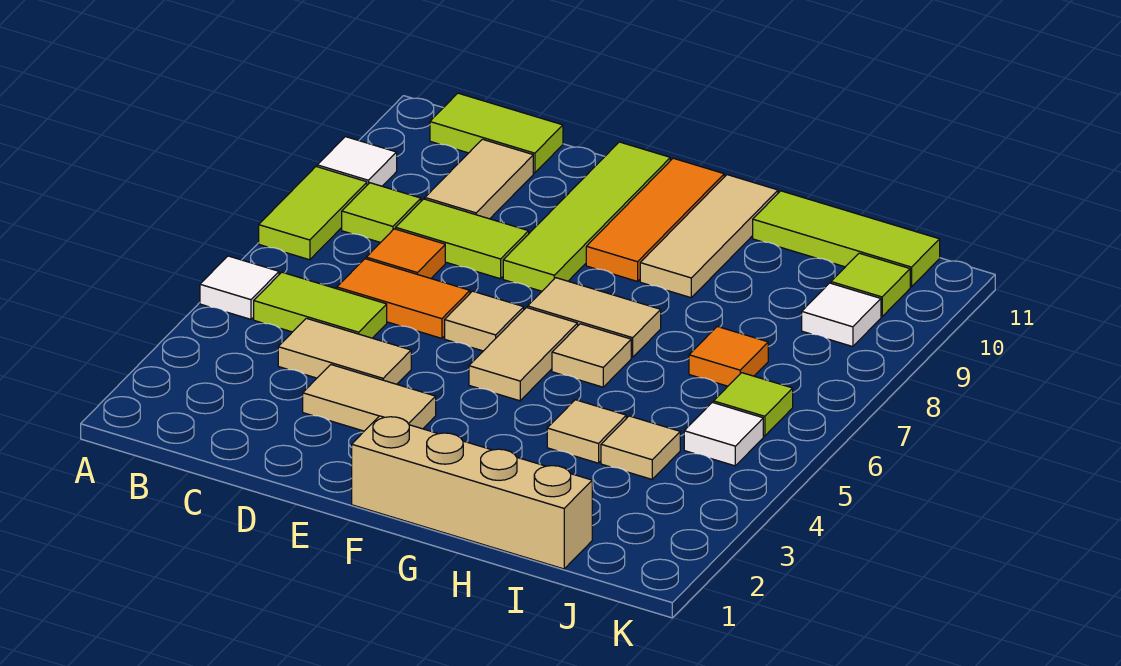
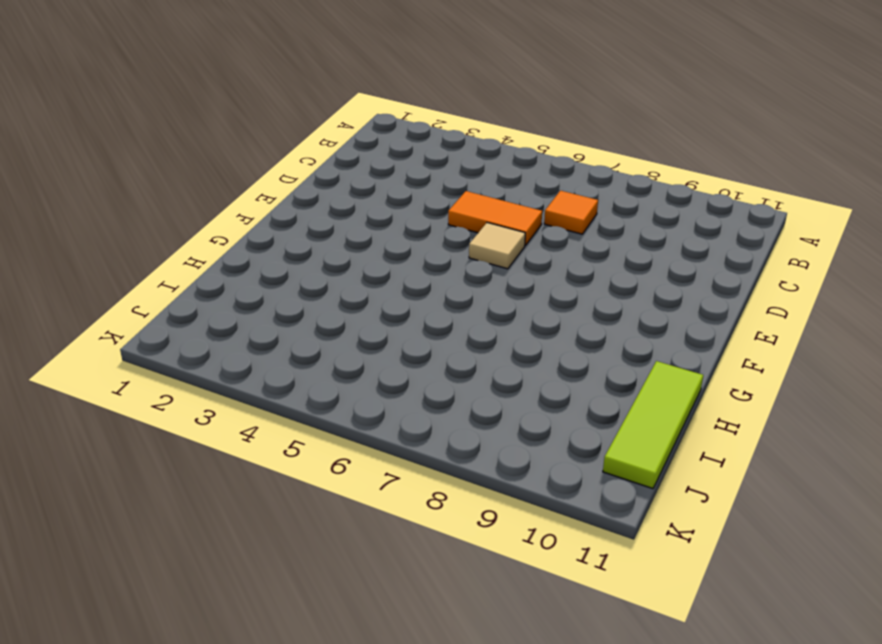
orange 1x2 tile [448,191,542,246] -> orange 1x2 tile turned to [337,259,470,338]
none -> white 1x1 tile [200,256,279,319]
none -> lime 1x2 tile [259,167,367,260]
none -> white 1x1 tile [317,137,397,186]

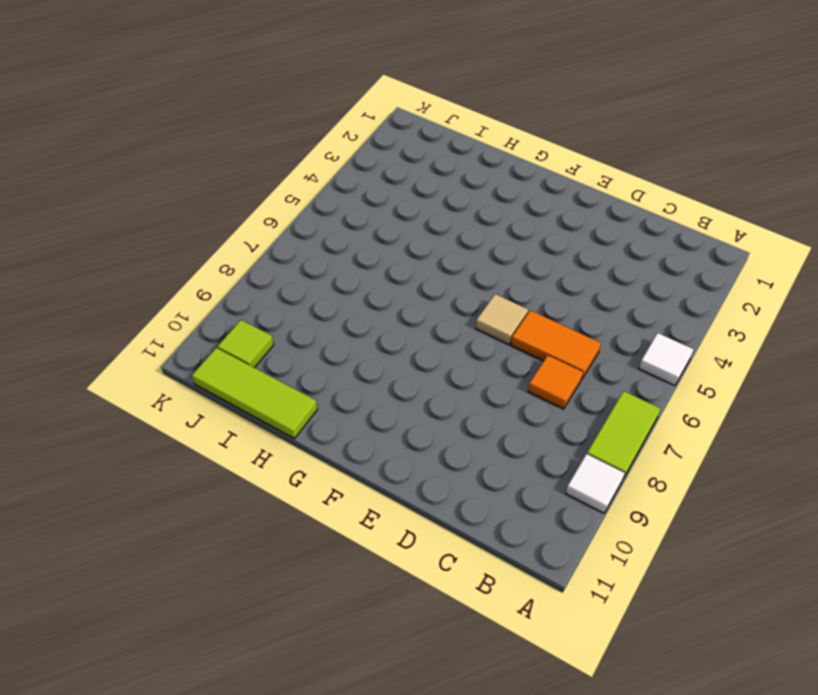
none -> lime 1x2 tile [254,272,387,338]
none -> lime 1x1 tile [342,183,421,243]
none -> lime 1x2 tile [430,93,563,173]

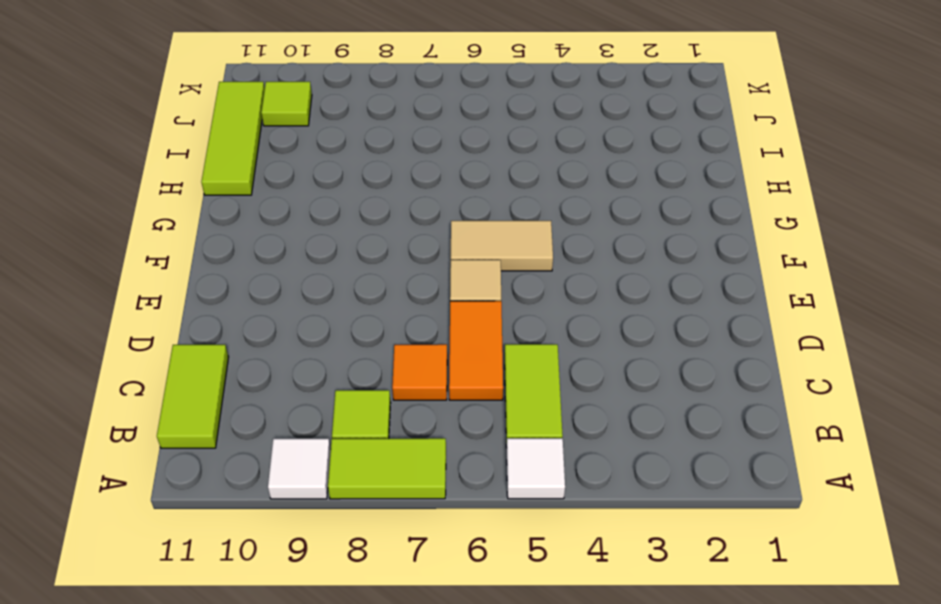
none -> tan 1x2 tile [278,318,411,384]
none -> lime 1x2 tile [396,199,529,279]
none -> tan 1x2 tile [425,139,533,219]

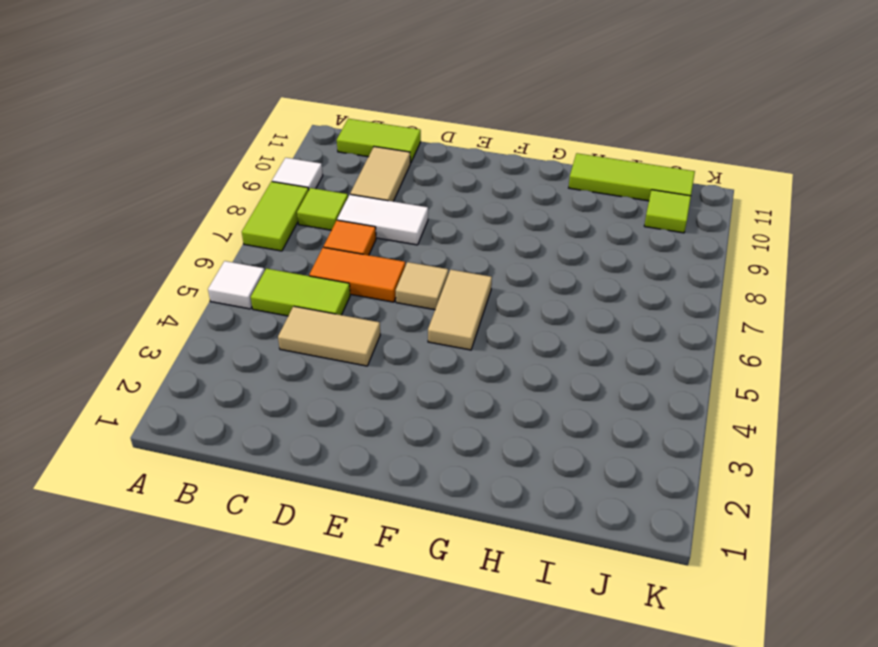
white 1x2 tile [337,194,428,245] -> lime 1x2 tile [396,199,529,279]
none -> tan 1x2 tile [303,365,436,431]
none -> lime 1x4 tile [503,142,670,291]
none -> tan 1x4 brick [352,416,592,569]

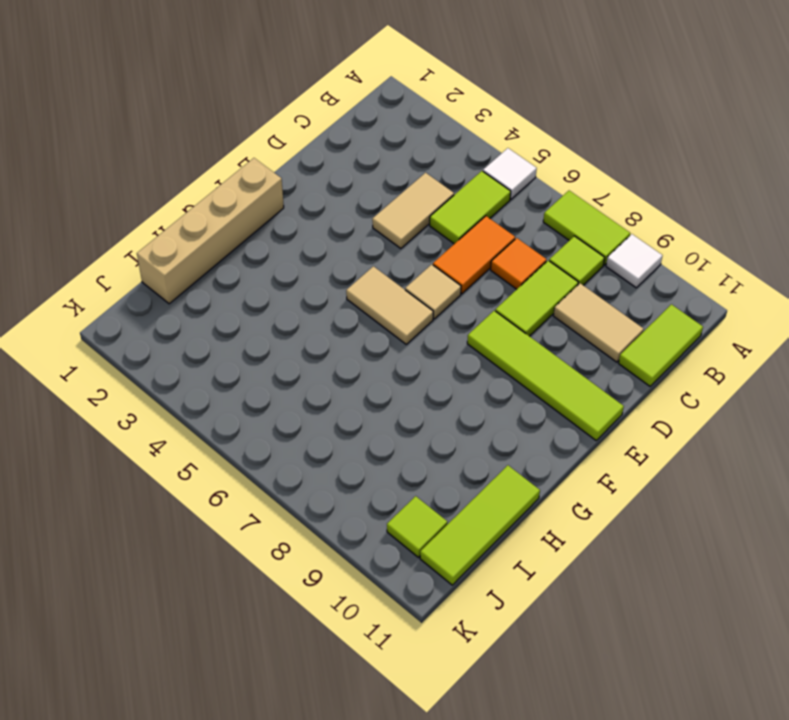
none -> tan 1x2 tile [303,365,436,431]
none -> tan 1x2 tile [528,278,661,357]
none -> orange 1x3 tile [586,158,724,281]

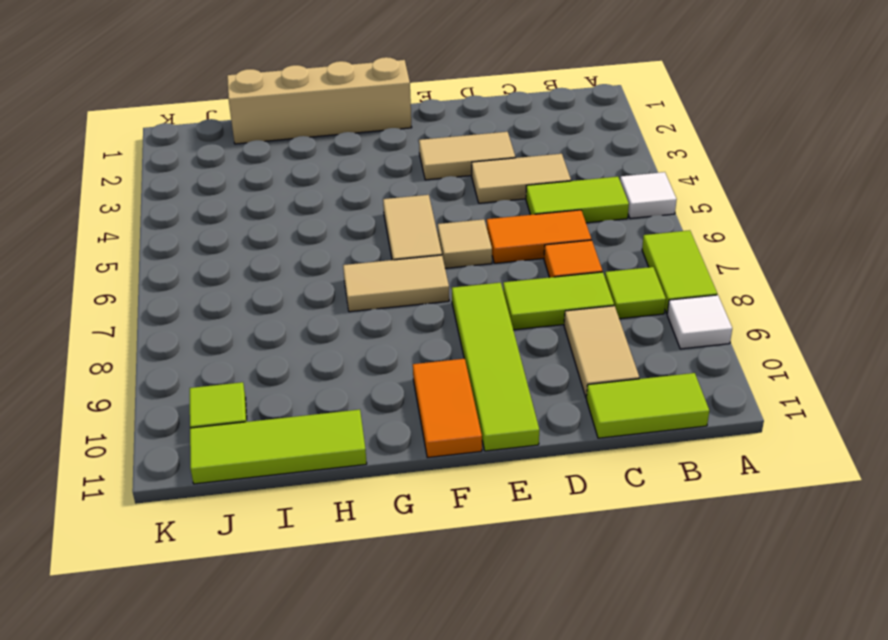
orange 1x2 tile [413,359,482,458] -> orange 1x3 tile [586,158,724,281]
none -> tan 1x1 tile [552,324,631,387]
none -> tan 1x3 tile [640,175,778,298]
none -> tan 1x1 tile [547,400,626,463]

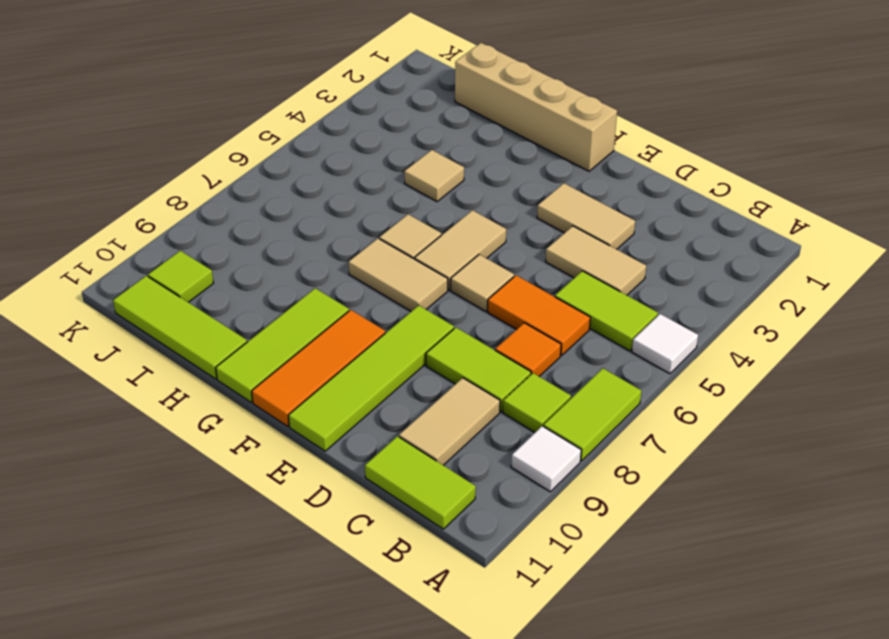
lime 1x3 tile [216,288,349,402] -> tan 1x3 tile [640,175,778,298]
none -> tan 1x1 tile [601,416,680,479]
none -> orange 1x1 tile [689,327,768,386]
none -> white 1x1 tile [684,402,763,466]

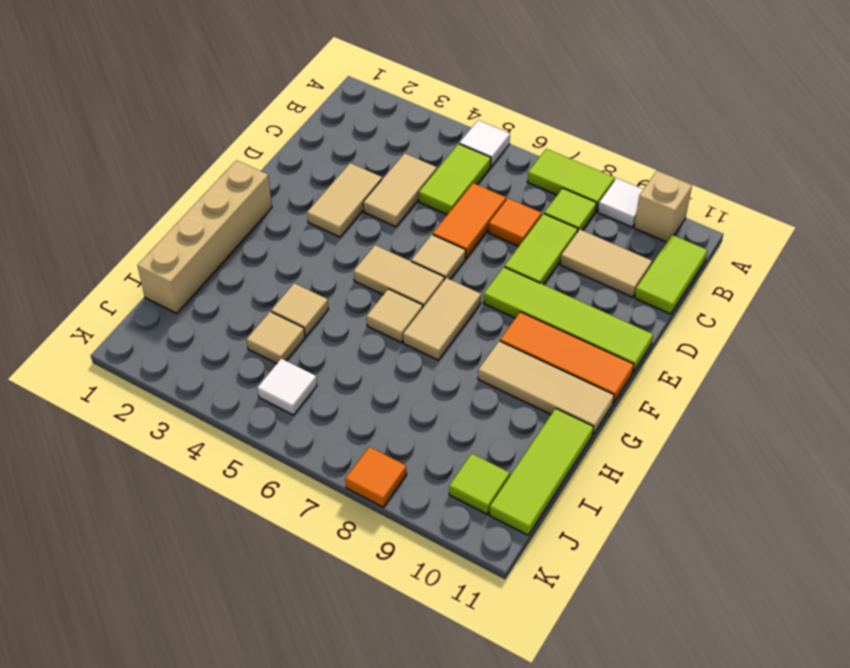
tan 1x1 brick [634,171,692,242] -> none
orange 1x1 tile [345,447,407,507] -> orange 1x1 tile moved to [689,327,768,386]
none -> lime 1x1 tile [714,373,793,436]
none -> white 1x1 tile [802,283,881,347]

